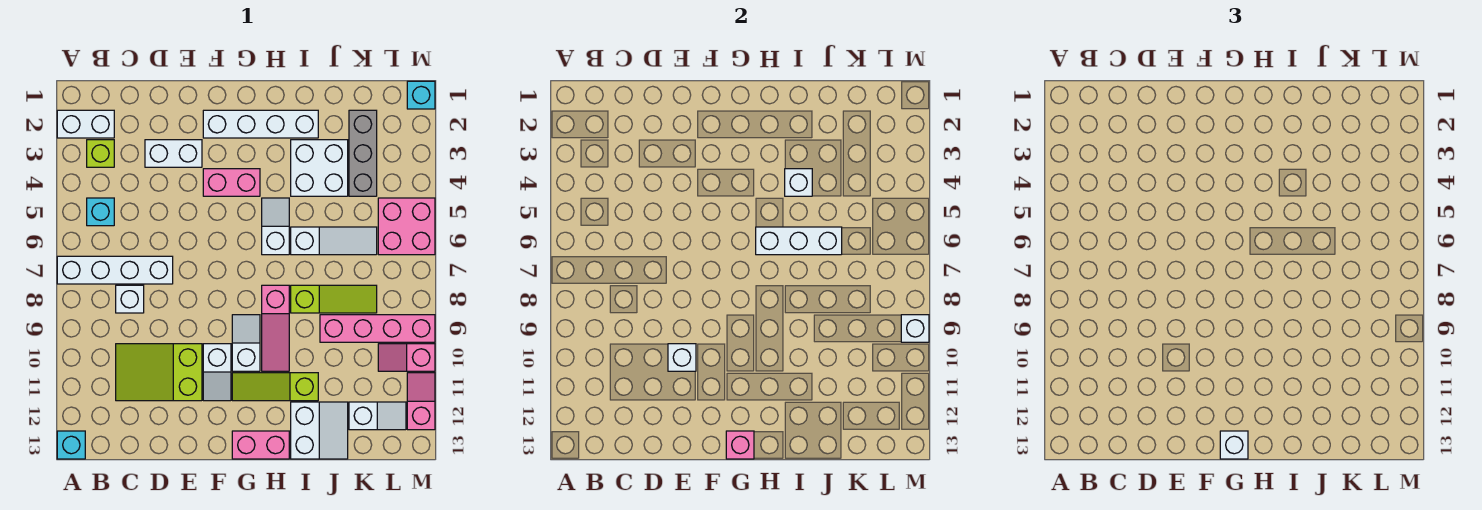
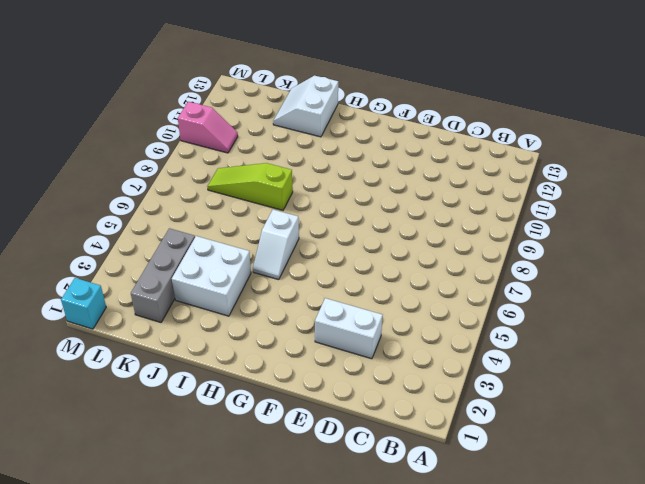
none -> white 1x2 brick [57,110,114,138]
none -> white 1x4 brick [57,256,173,284]
none -> cyan 1x1 brick [57,431,85,459]
none -> lime 1x1 brick [87,140,114,167]

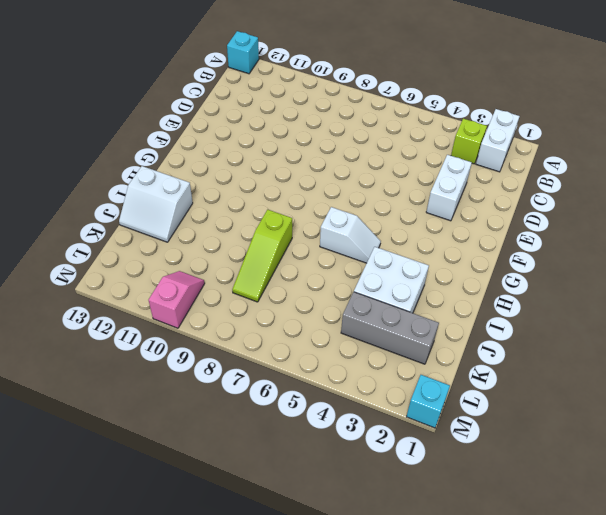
none -> white 1x4 brick [57,256,173,284]
none -> cyan 1x1 brick [87,198,114,226]
none -> white 1x1 brick [116,285,144,313]
none -> lime 2x3 slope [116,344,202,401]

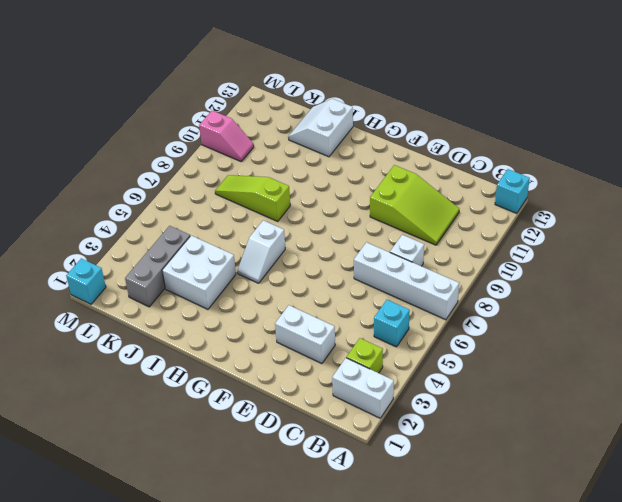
none -> white 1x4 brick [203,110,318,138]
none -> pink 1x2 brick [203,169,260,196]
none -> white 1x2 slope [203,344,231,401]
none -> white 1x2 slope [232,315,260,371]

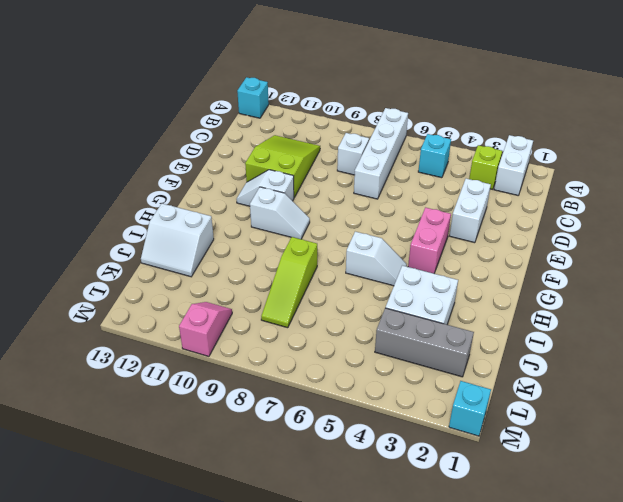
none -> white 1x4 brick [203,110,318,138]
none -> lime 1x3 slope [232,373,318,401]
none -> pink 1x2 brick [232,431,289,459]
none -> pink 1x3 slope [262,285,289,371]

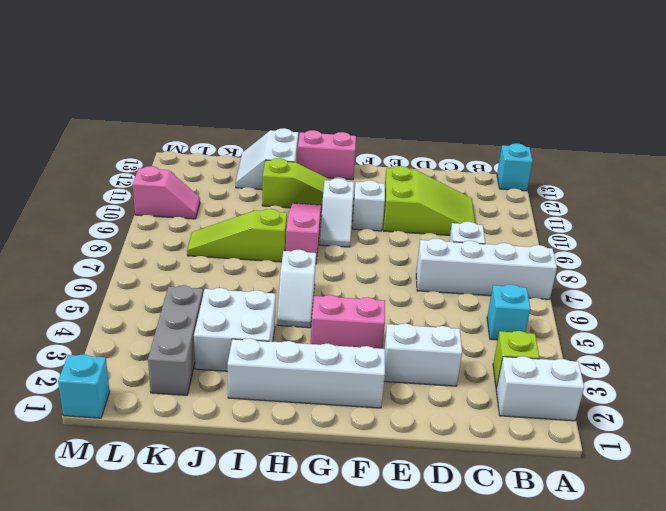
none -> white 1x3 slope [291,227,377,255]
none -> pink 1x4 brick [320,315,435,342]
none -> white 1x2 slope [349,402,406,430]
none -> pink 2x2 brick [378,198,435,255]

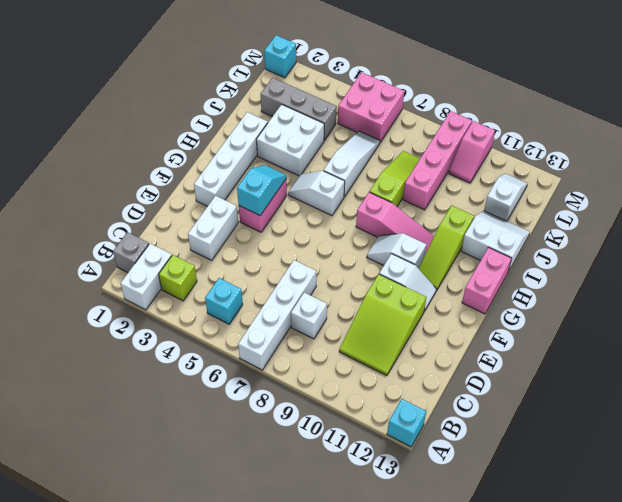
grey 1x1 brick [113,232,149,273] -> none
cyan 1x2 slope [237,165,286,215] -> none
none -> pink 1x2 slope [407,373,435,430]
none -> white 1x1 brick [668,344,696,371]
none -> pink 1x1 brick [726,431,754,459]
none -> white 1x3 brick [756,227,842,255]

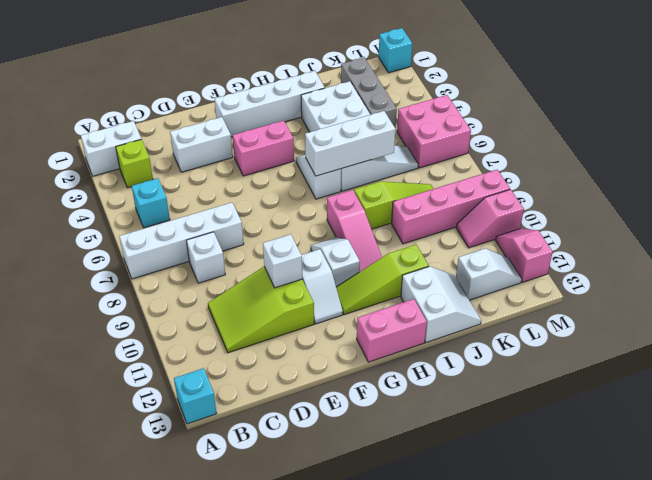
none -> pink 1x1 brick [726,431,754,459]
none -> white 1x1 brick [785,169,812,196]
none -> white 1x1 brick [901,315,929,342]
none -> white 1x1 brick [1220,431,1248,459]

